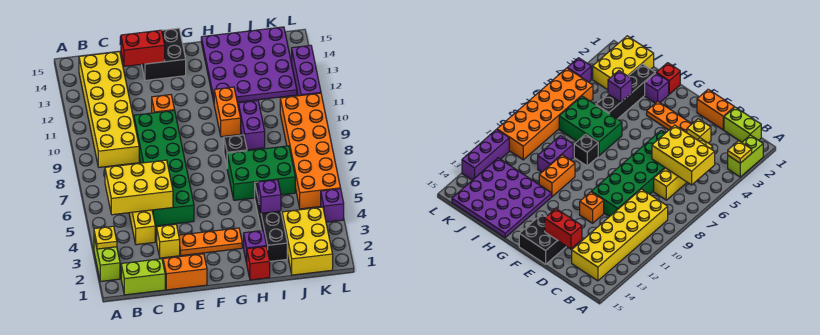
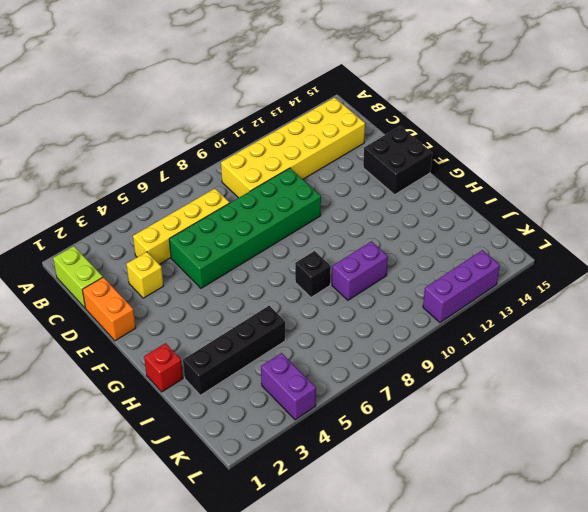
purple 1x2 brick [261,353,316,420] -> purple 1x1 brick [321,189,344,222]
none -> lime 1x2 brick [94,237,120,281]
none -> orange 1x3 plate [179,228,242,256]
none -> orange 1x1 brick [152,95,174,113]

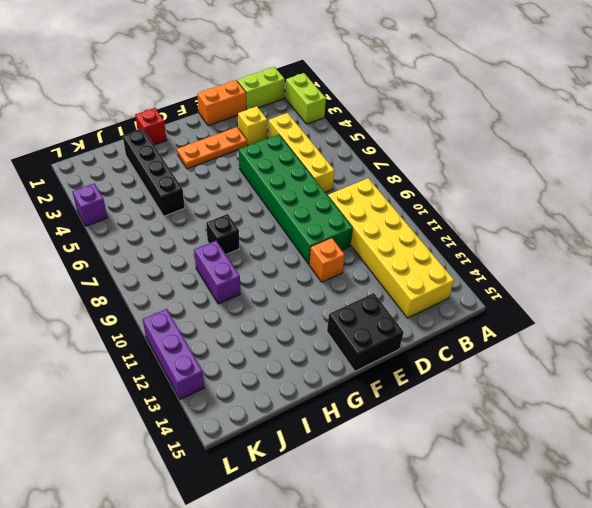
none -> purple 1x1 brick [244,230,266,263]
none -> green 2x3 brick [227,146,295,200]
none -> orange 1x2 brick [214,87,241,137]

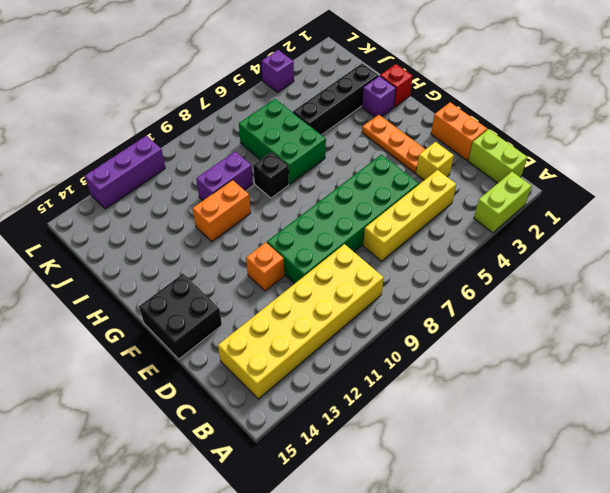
none -> purple 4x4 plate [201,27,297,102]
none -> yellow 2x3 brick [282,207,333,275]
none -> orange 2x6 brick [280,93,341,209]

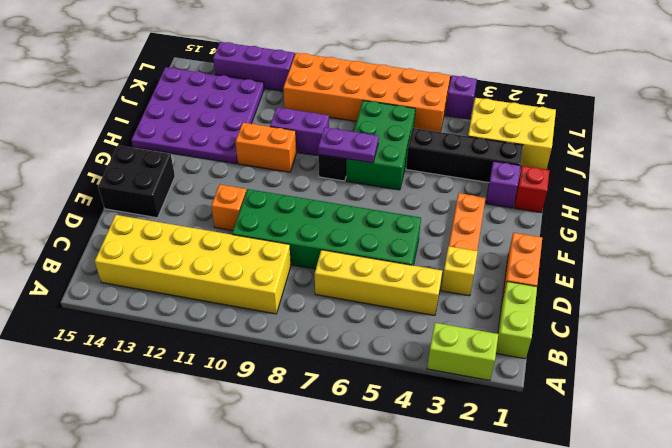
purple 1x2 plate [318,127,379,163] -> none
none -> yellow 1x1 plate [94,226,117,249]
none -> yellow 2x3 brick [105,160,173,215]
none -> red 1x2 brick [121,30,165,66]

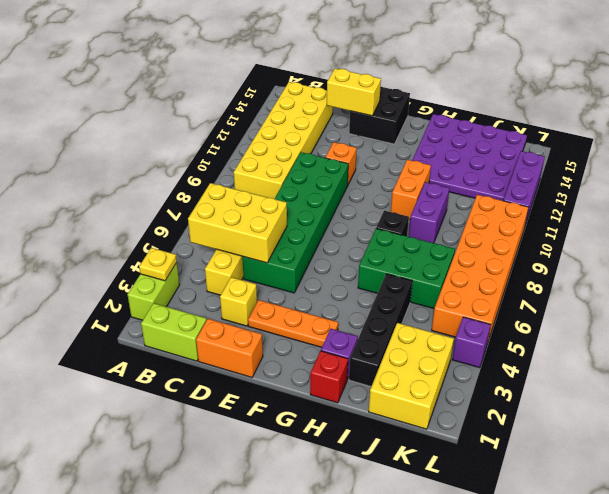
yellow 1x2 brick [327,68,381,116] -> red 1x2 brick [121,30,165,66]
none -> purple 1x1 brick [258,180,281,213]

